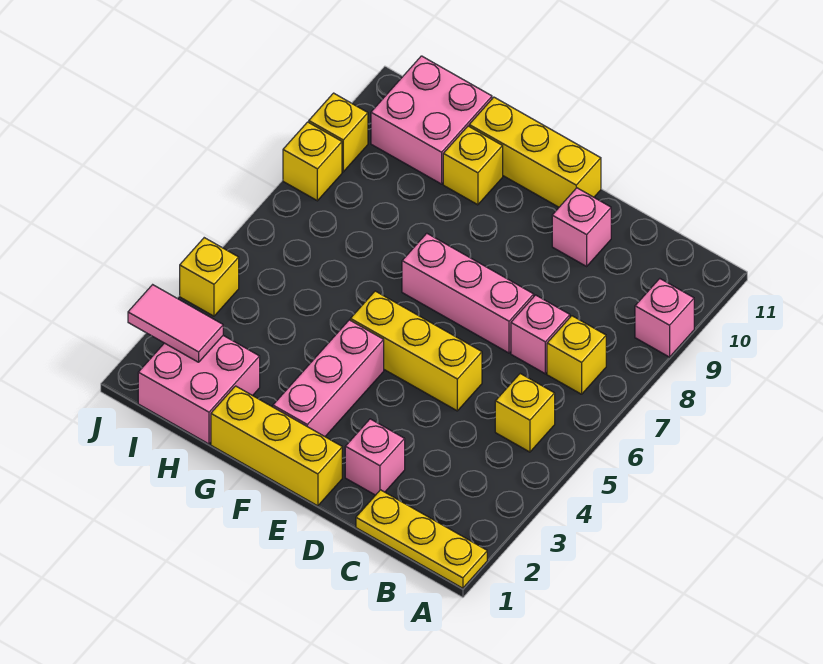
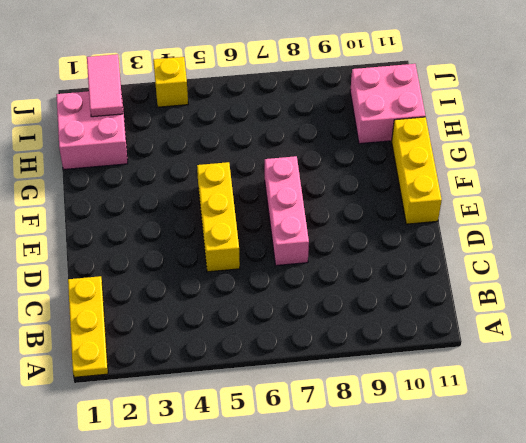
none -> pink 1x1 brick [635,279,694,357]
none -> yellow 1x1 brick [495,374,555,452]
none -> yellow 1x1 brick [547,316,606,394]

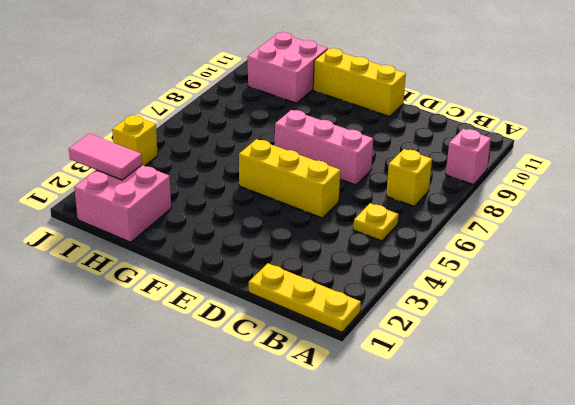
yellow 1x1 plate [353,203,399,241] -> yellow 1x1 brick [495,374,555,452]
none -> pink 1x1 brick [511,295,570,374]
none -> pink 1x1 brick [345,419,405,495]
none -> pink 1x1 brick [552,188,611,266]

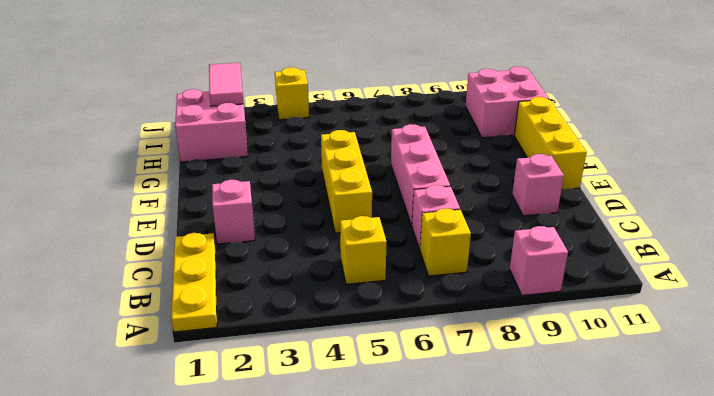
none -> yellow 1x3 brick [211,386,342,506]
none -> pink 1x3 brick [273,320,384,436]
none -> yellow 1x1 brick [443,126,503,205]

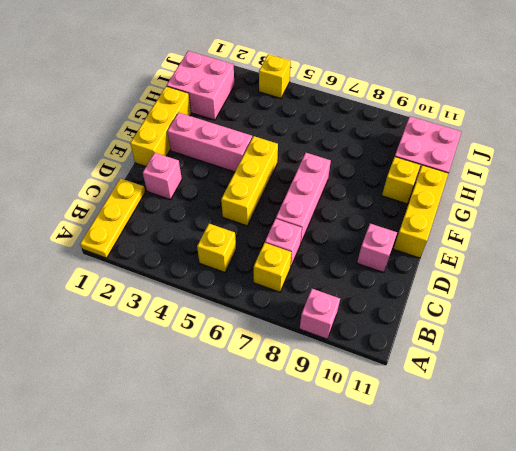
none -> yellow 1x1 brick [283,122,342,201]
none -> yellow 1x1 brick [309,93,368,172]
none -> pink 1x2 tile [128,285,223,362]

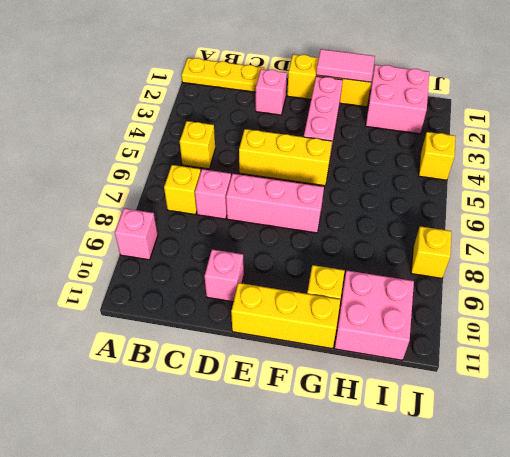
pink 1x2 tile [316,49,375,82] -> pink 1x2 tile moved to [128,285,223,362]
none -> yellow 1x1 brick [309,93,368,172]

